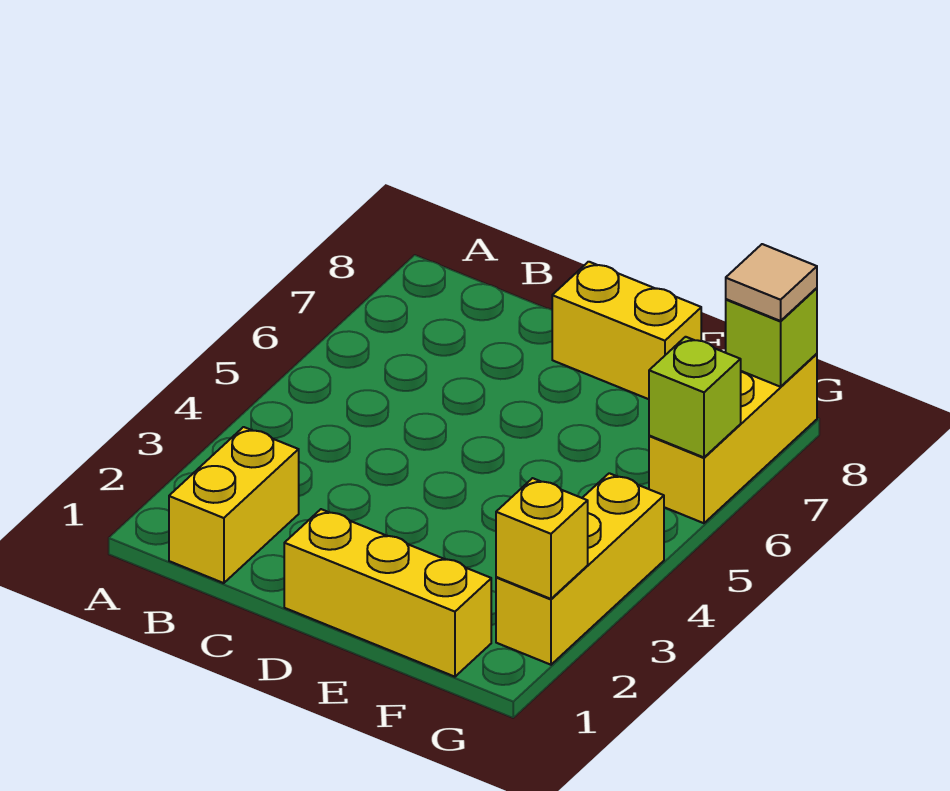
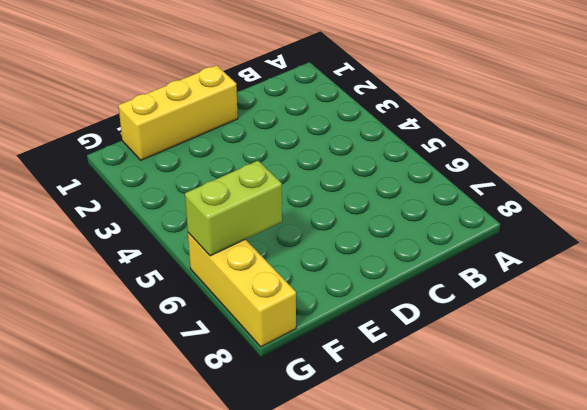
lime 1x2 brick [185,161,282,256] -> lime 1x1 brick [649,337,741,457]
none -> yellow 1x2 brick [169,427,299,583]
none -> yellow 1x2 brick [552,262,701,399]

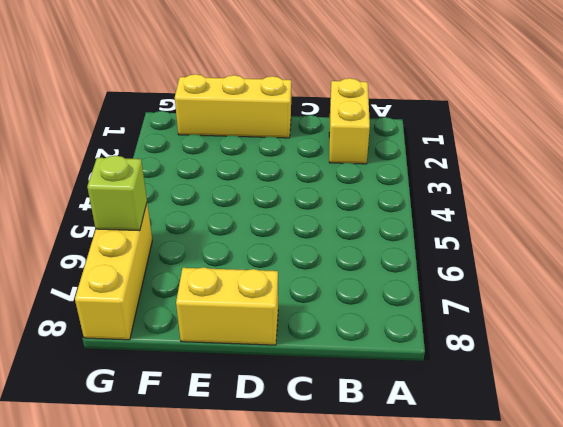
none -> yellow 1x3 brick [496,473,664,665]
none -> yellow 1x1 brick [496,478,588,599]

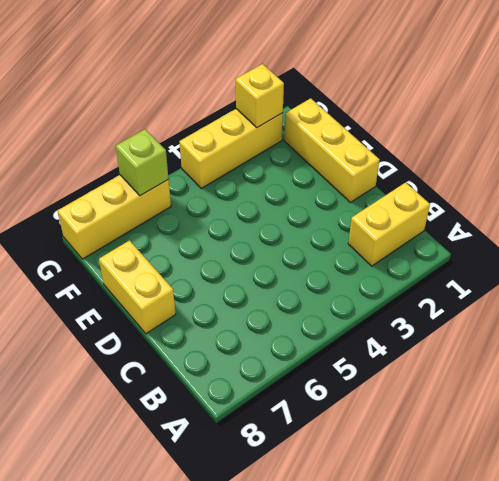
none -> lime 1x1 brick [726,288,817,387]
none -> tan 1x1 tile [726,244,817,321]

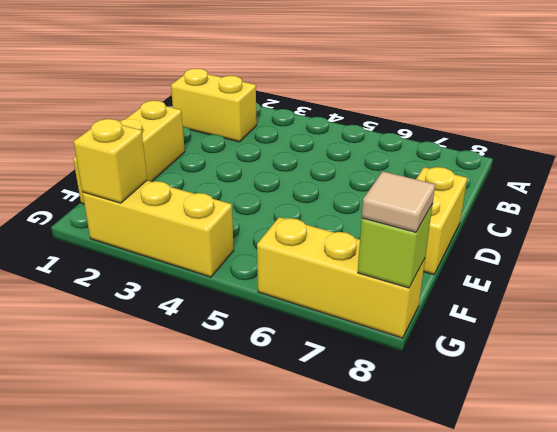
none -> lime 1x1 brick [649,337,741,457]

